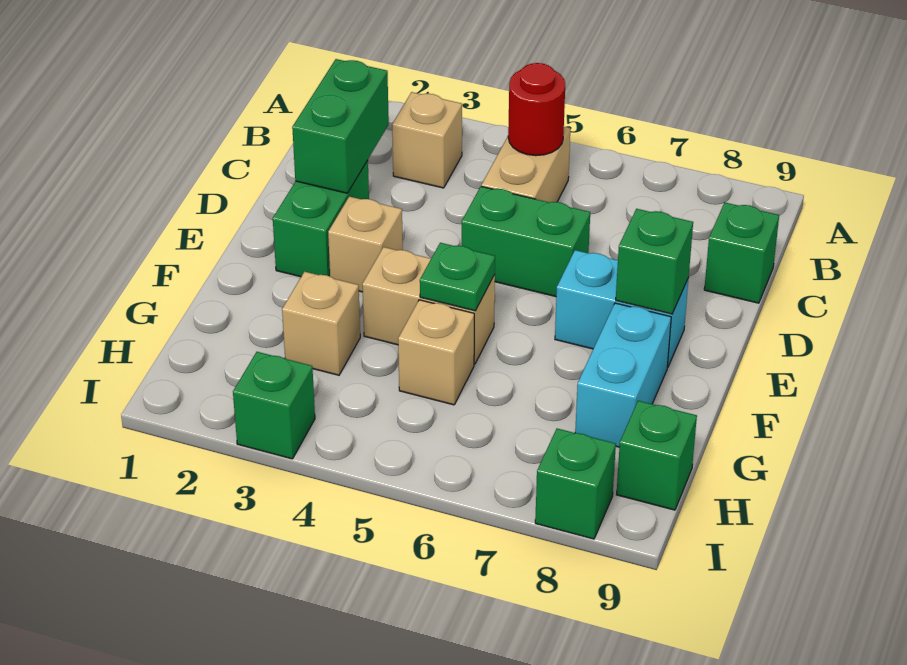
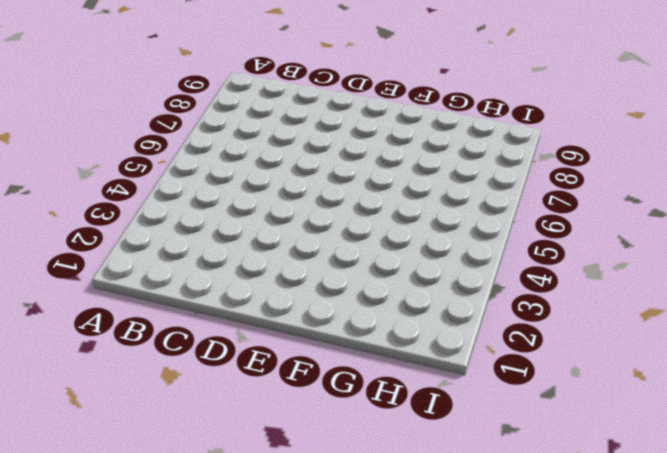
none -> tan 1x1 brick [392,92,462,188]
none -> tan 1x2 brick [482,127,570,202]
none -> green 1x1 brick [704,203,779,303]

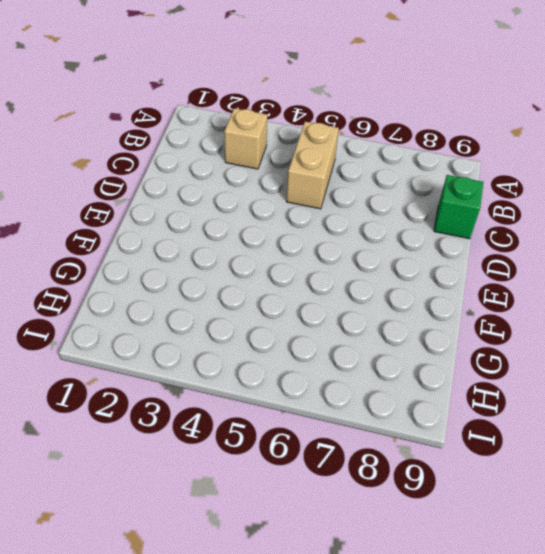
none -> green 1x2 brick [273,160,369,277]
none -> green 1x2 brick [462,186,590,297]
none -> tan 1x1 brick [328,196,403,292]

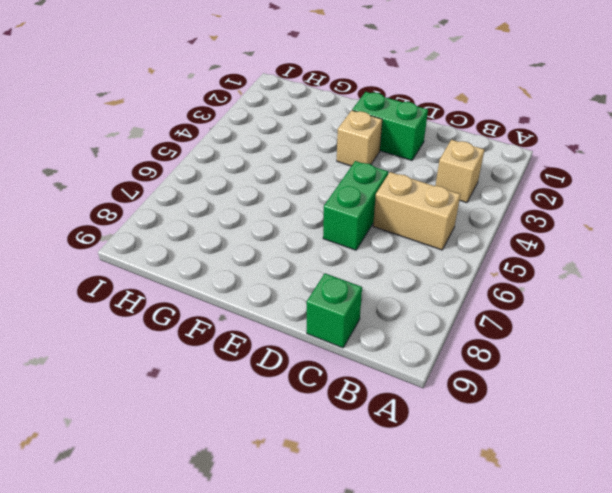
none -> cyan 1x2 brick [555,250,689,367]
none -> tan 1x2 brick [362,247,495,364]
none -> cyan 1x2 brick [575,303,671,447]

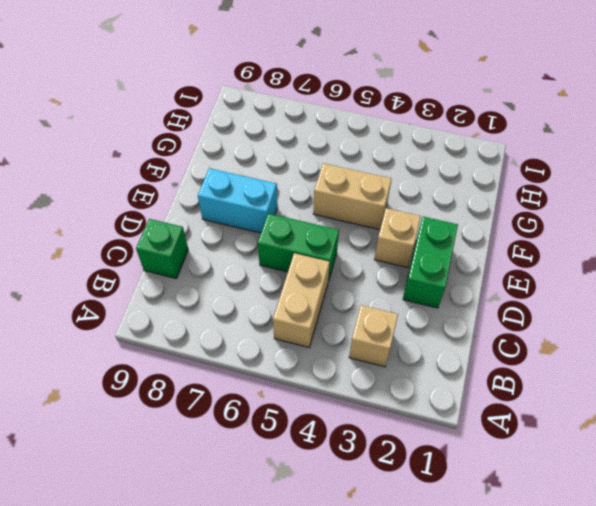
none -> cyan 1x2 brick [575,303,671,447]
none -> tan 1x1 brick [282,272,360,375]
none -> tan 1x1 brick [398,300,474,405]

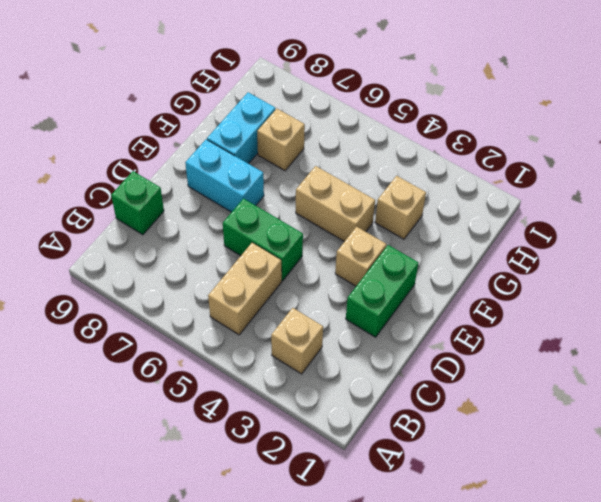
tan 1x1 brick [257,109,305,171] -> tan 1x1 brick moved to [398,300,474,405]
none -> green 1x1 brick [616,401,697,510]
none -> green 1x1 brick [233,352,315,459]
none -> green 1x1 brick [535,429,616,539]

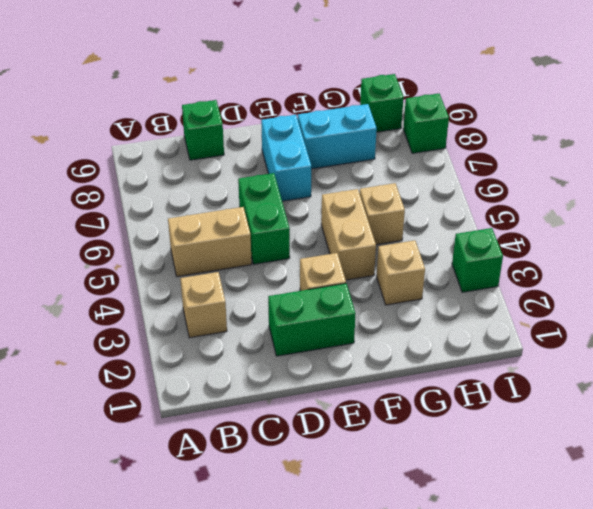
none -> red 1x1 round brick [508,63,565,156]
none -> green 1x2 brick [292,59,389,193]
none -> green 1x1 brick [616,209,693,314]

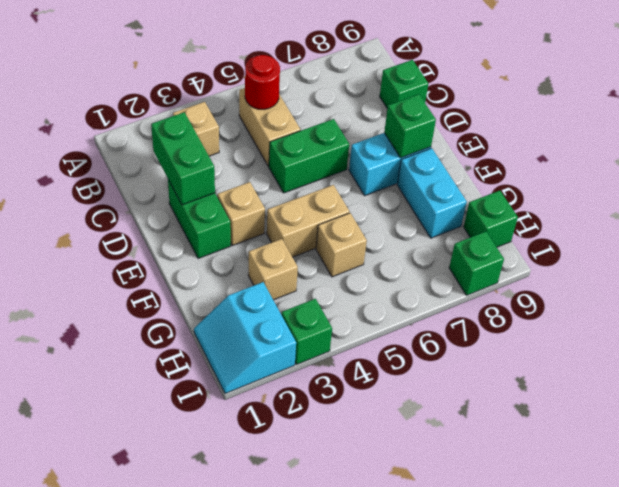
cyan 2x2 slope [194,282,296,394] -> none
none -> green 1x1 plate [420,243,495,311]

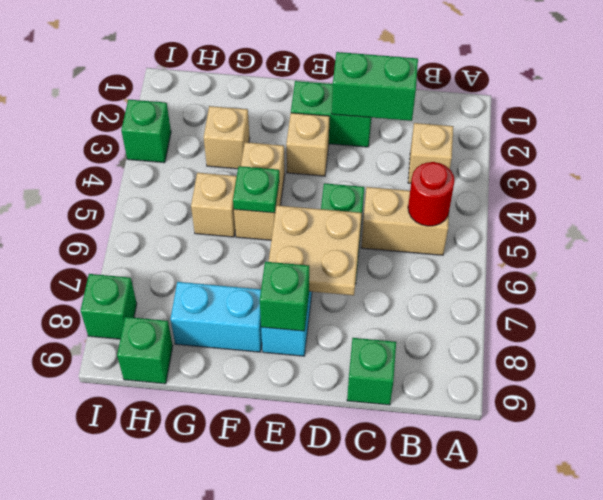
tan 2x2 plate [269,205,362,295] -> none

